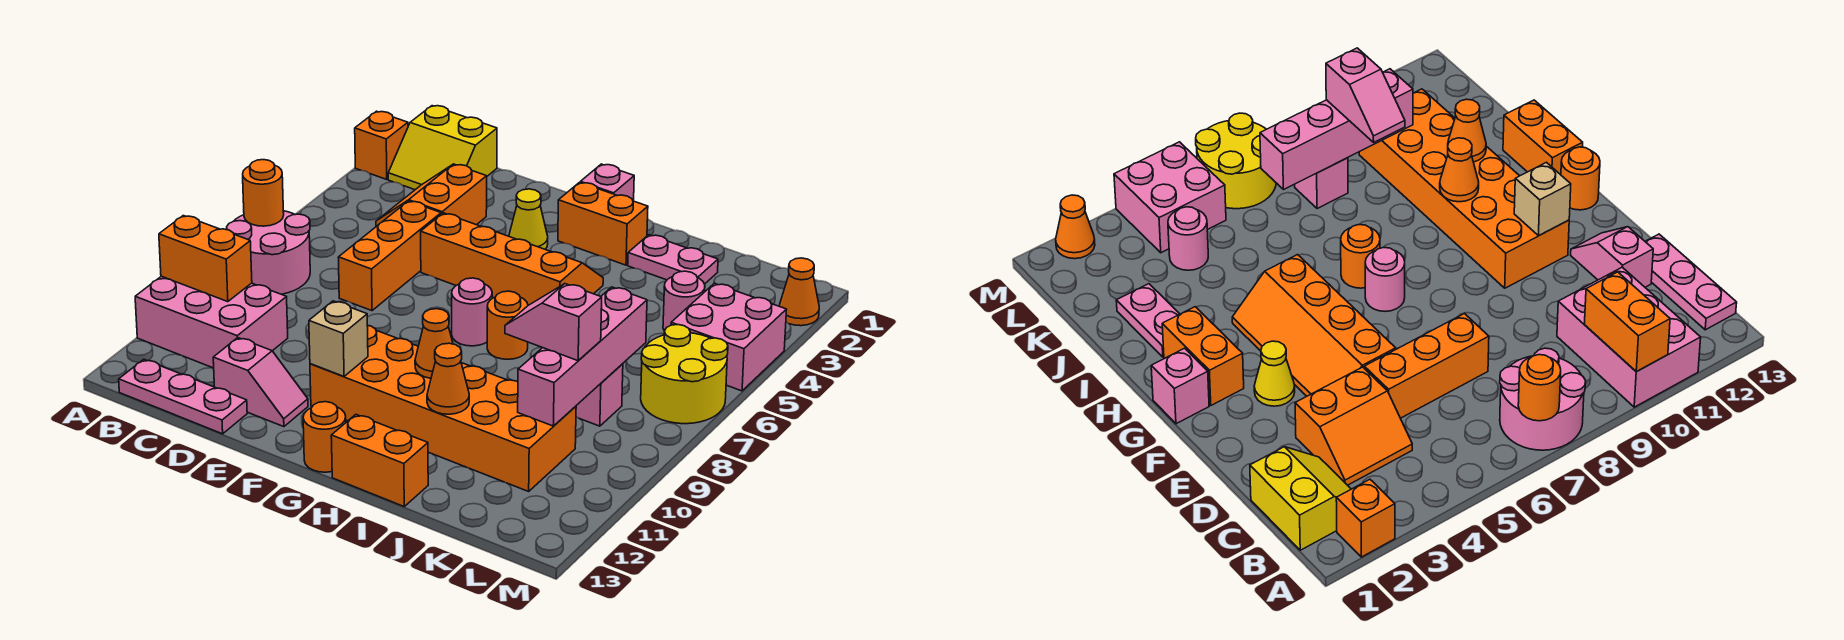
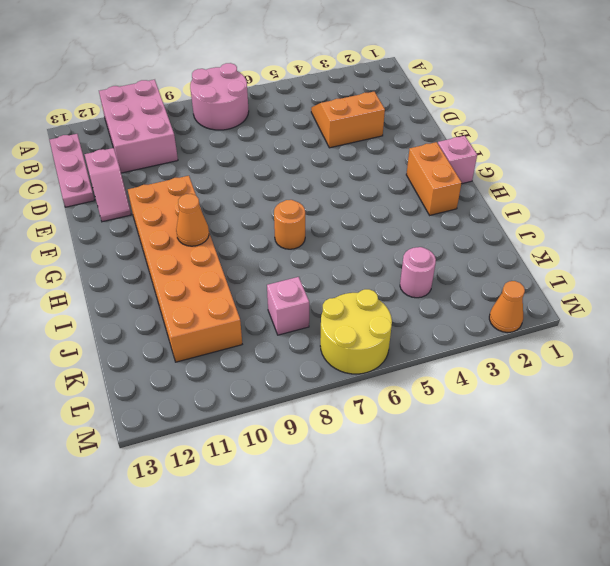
none -> orange 1x1 brick [355,111,408,179]
none -> yellow 2x2 slope [388,106,497,190]
none -> orange 1x3 brick [338,201,441,311]
none -> orange 2x4 slope [421,213,603,305]

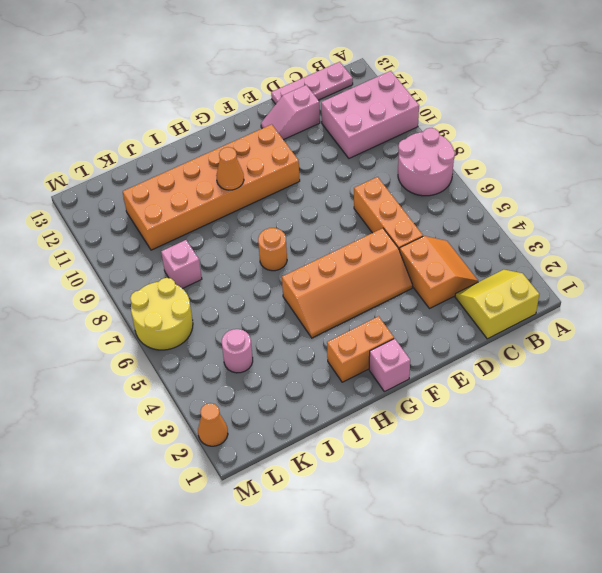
none -> orange 1x1 brick [355,111,408,179]
none -> yellow 1x1 cone [509,189,548,249]
none -> pink 1x1 round brick [452,278,492,346]
none -> orange 1x1 round brick [303,402,346,472]

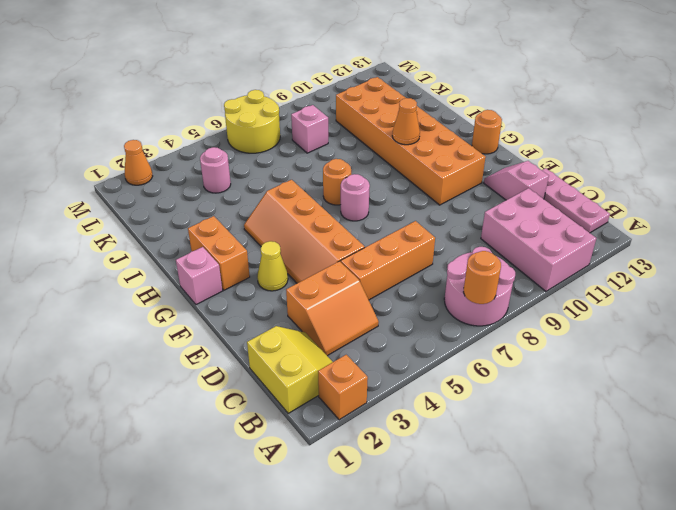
none -> orange 1x2 brick [331,415,428,506]
none -> pink 1x2 plate [628,235,718,284]
none -> pink 2x2 brick [671,283,787,391]
none -> orange 1x2 brick [159,216,252,302]

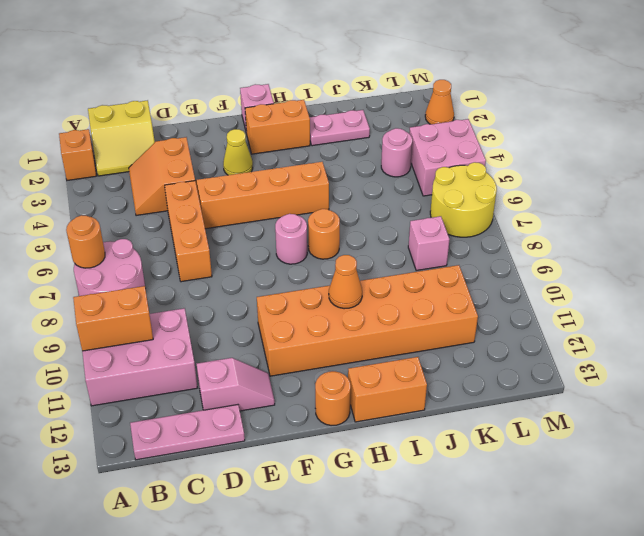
none -> tan 1x1 brick [309,301,368,376]
none -> orange 1x1 cone [427,343,469,414]
none -> pink 1x4 brick [518,287,647,426]
none -> pink 1x2 slope [505,284,602,361]

